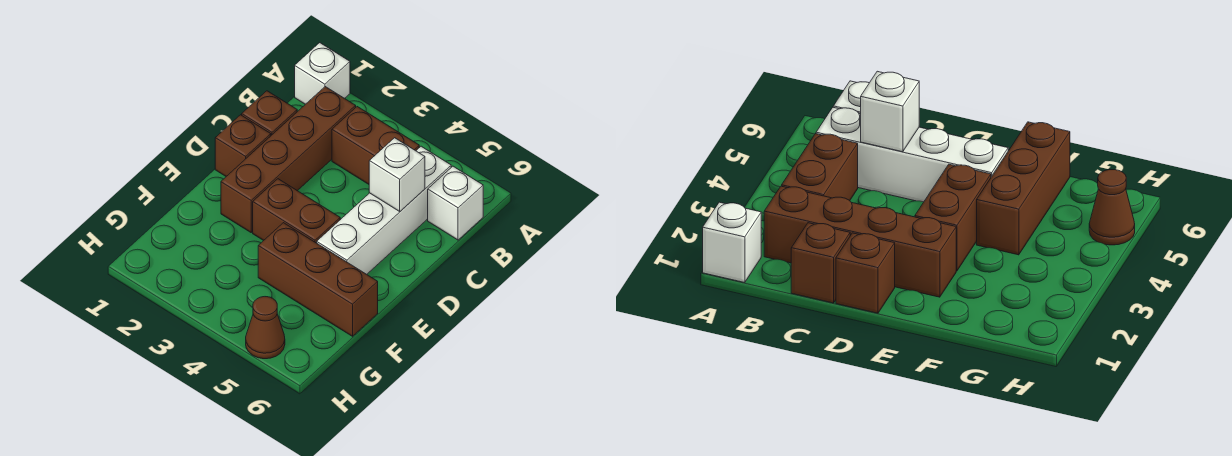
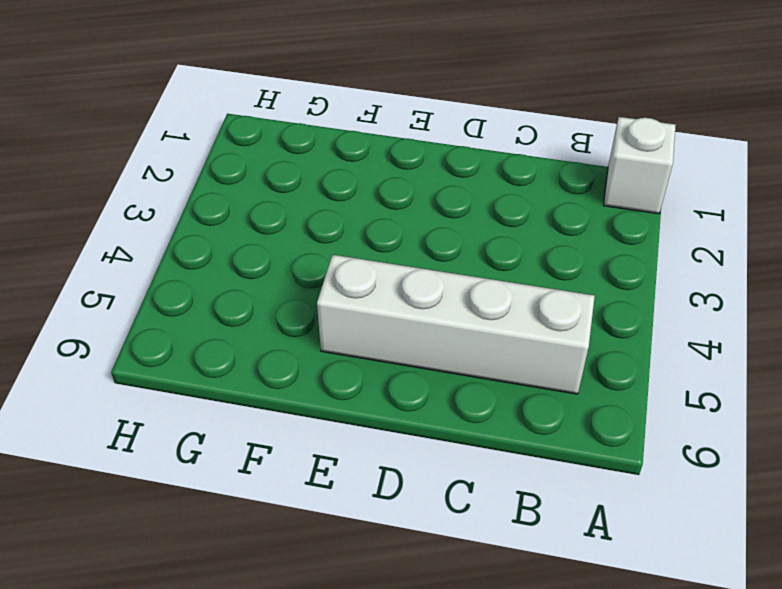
none -> brown 1x4 brick [221,87,356,232]
none -> brown 1x2 brick [332,107,419,184]

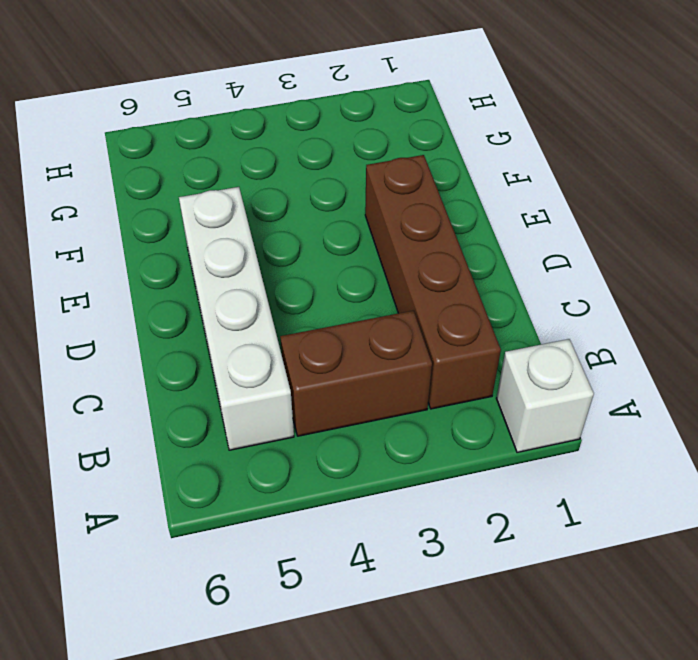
none -> white 1x1 brick [428,166,483,240]
none -> brown 1x1 brick [242,91,297,135]

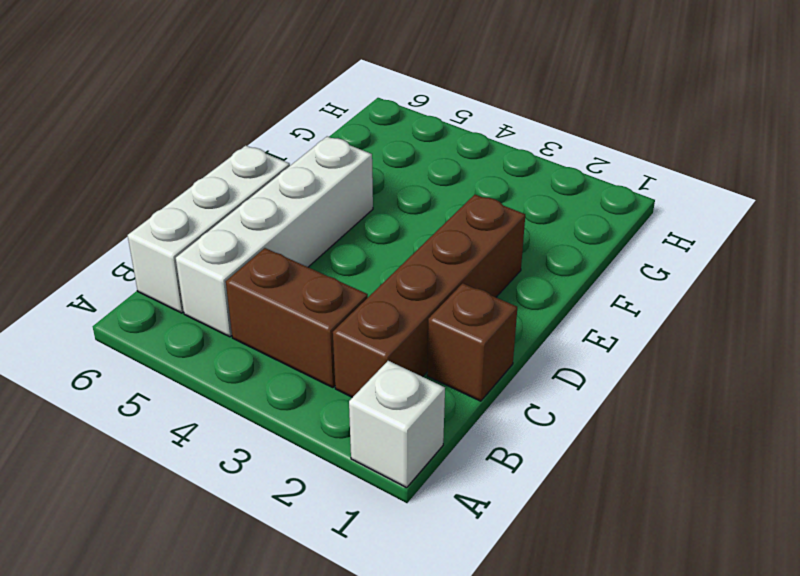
white 1x3 brick [128,146,290,313] -> white 1x1 brick [428,166,483,240]
none -> brown 1x1 brick [215,115,271,176]
none -> brown 1x2 brick [253,179,340,243]

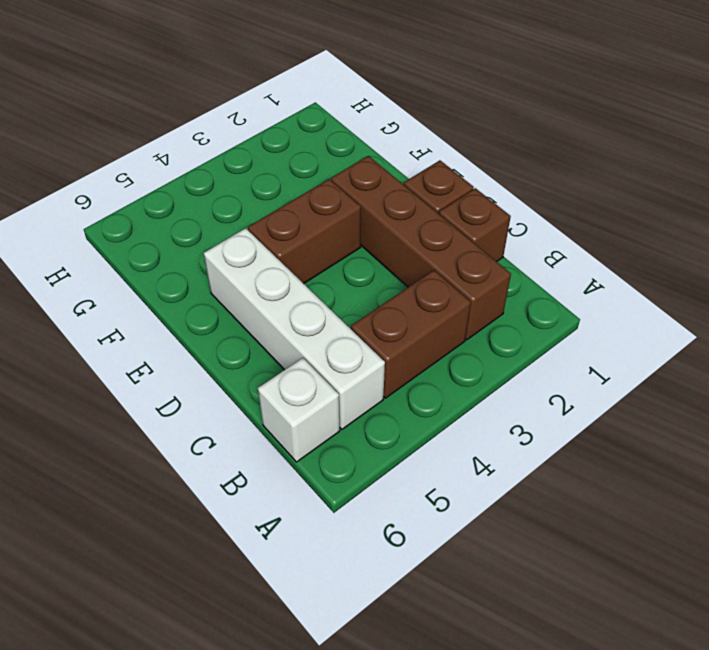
none -> white 1x1 brick [295,43,350,104]
none -> brown 1x3 brick [258,223,378,336]

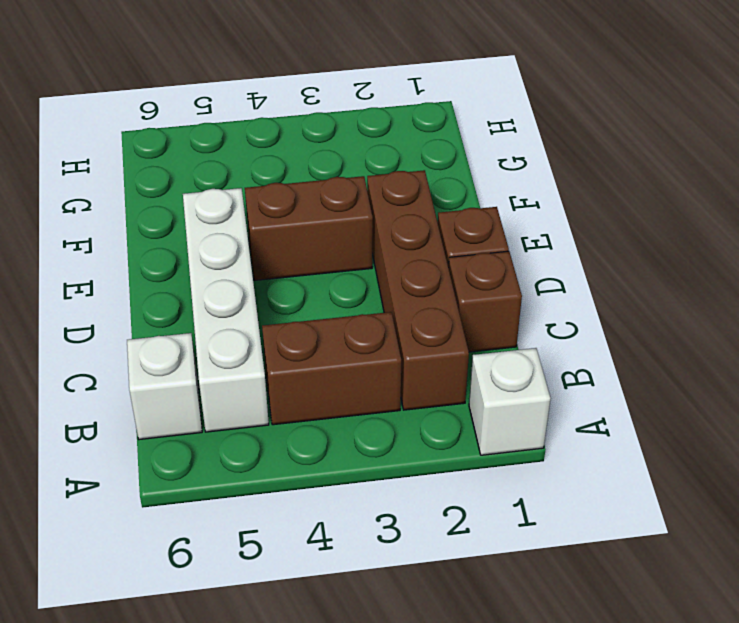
none -> brown 1x3 brick [258,223,378,336]
none -> brown 1x1 cone [246,297,285,359]

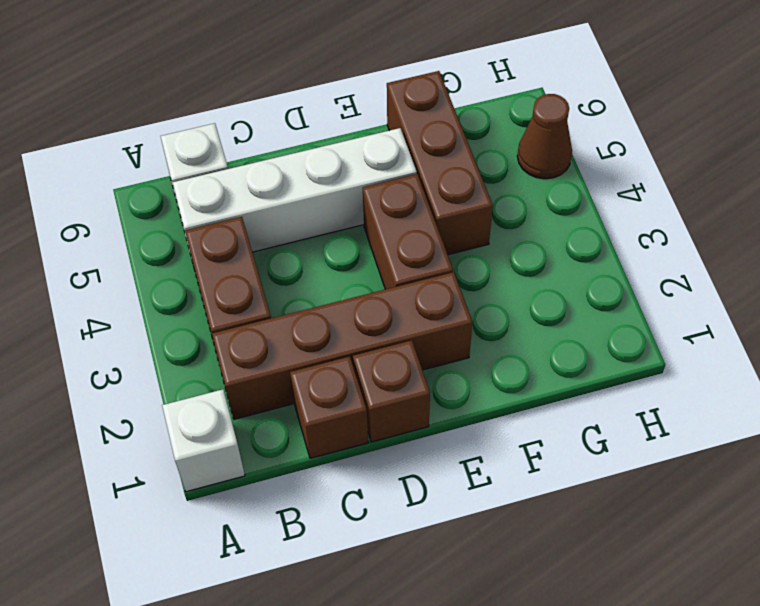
none -> white 1x1 brick [369,138,425,211]

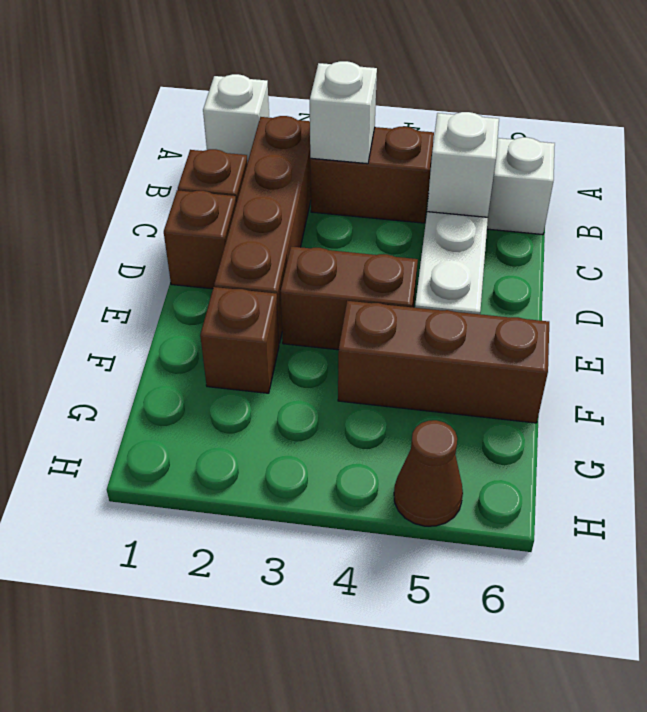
white 1x1 brick [310,61,377,164] -> none
brown 1x1 brick [200,287,279,393] -> none

